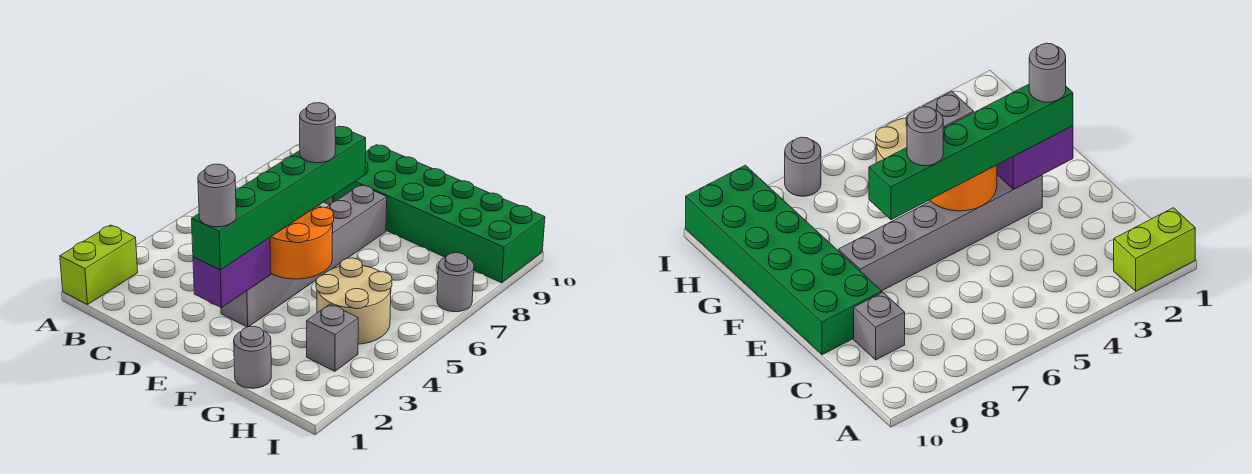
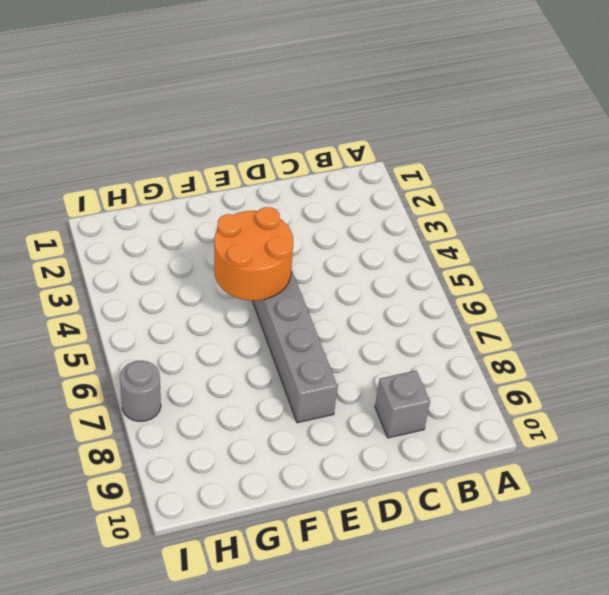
none -> lime 1x2 brick [60,225,138,305]
none -> green 2x6 brick [334,145,545,283]
none -> grey 1x1 round brick [234,326,271,388]

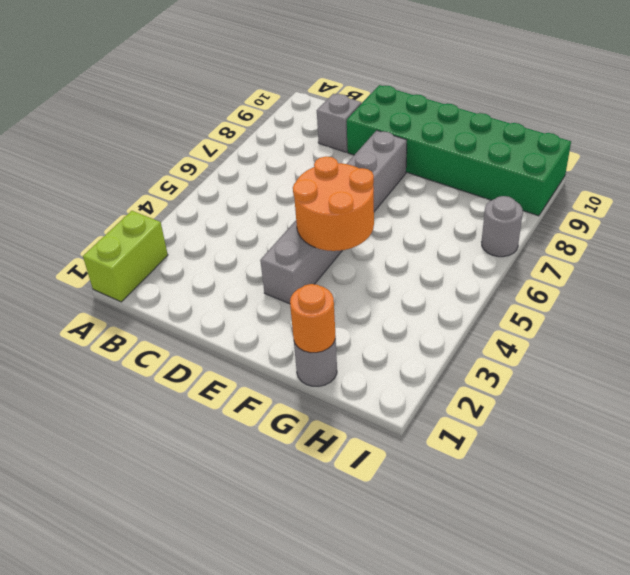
orange 1x1 round brick [290,284,335,353] -> none
none -> tan 2x2 round brick [316,258,392,344]
none -> grey 1x1 brick [307,304,358,371]
none -> purple 1x2 brick [193,238,271,308]

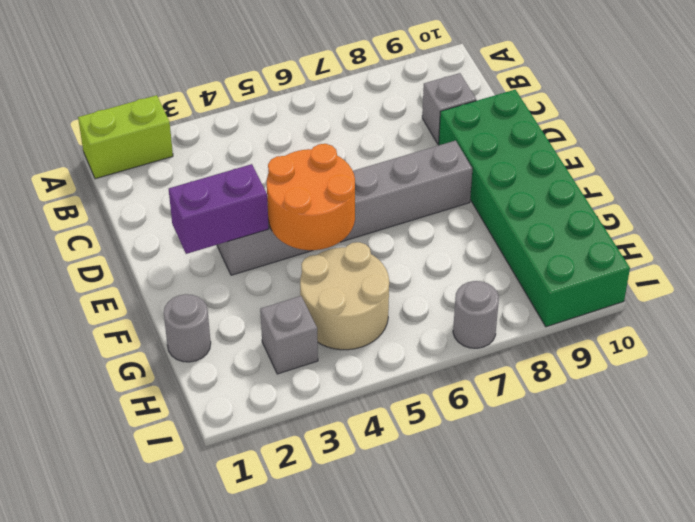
none -> green 1x6 brick [192,126,366,270]
none -> grey 1x1 round brick [198,164,236,227]
none -> grey 1x1 round brick [300,103,336,163]

